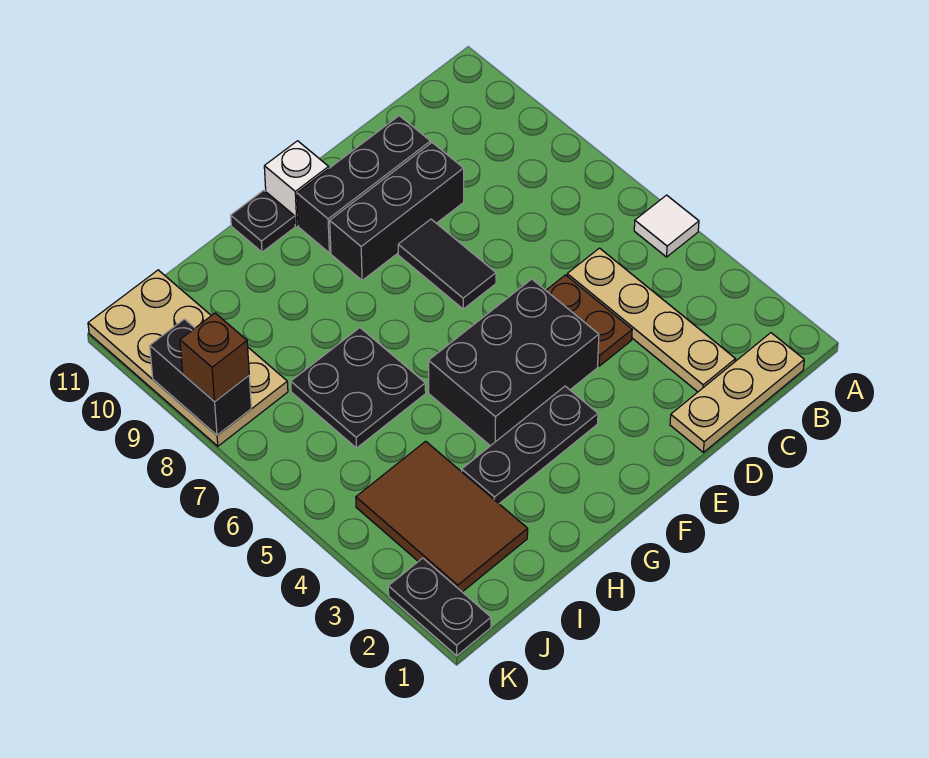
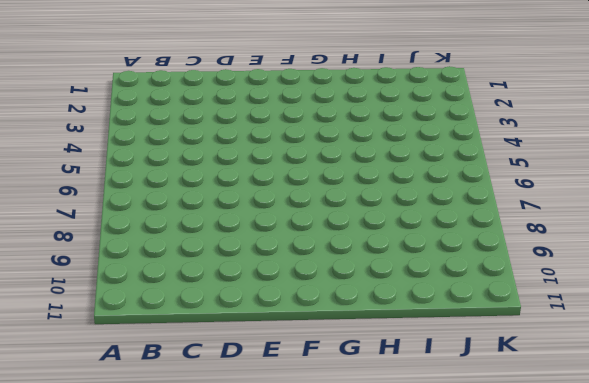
none -> white 1x1 tile [634,195,699,257]
none -> tan 1x3 plate [670,333,804,452]
none -> tan 1x4 plate [567,248,736,392]

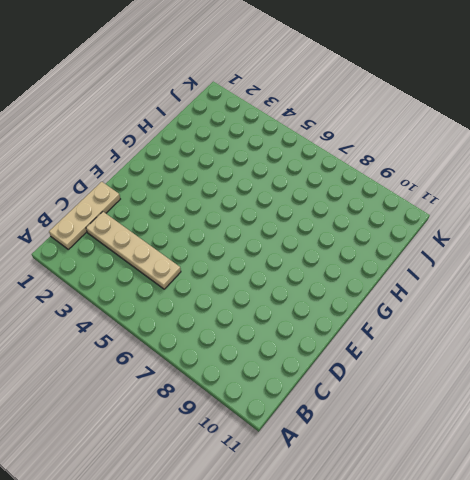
none -> white 1x1 tile [634,195,699,257]
none -> brown 1x2 plate [546,275,632,366]
none -> black 1x3 brick [330,143,464,280]

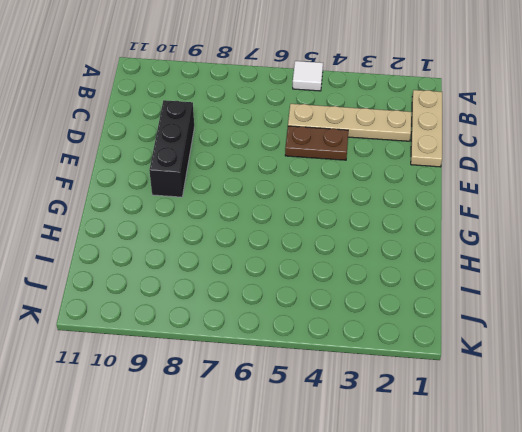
none -> black 1x3 brick [297,116,431,253]
none -> black 2x3 brick [428,279,599,446]
none -> black 1x2 tile [398,219,496,309]

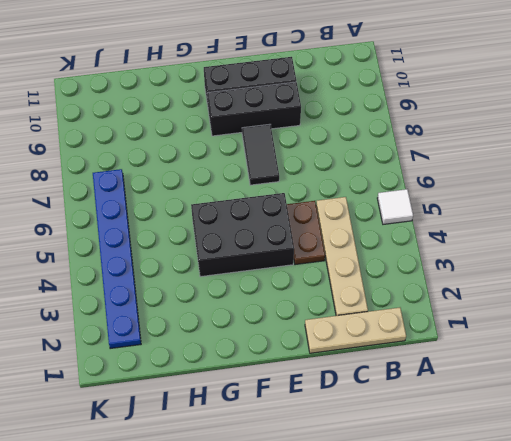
blue 1x6 plate [93,169,141,349] -> brown 2x3 tile [356,441,528,592]
none -> black 1x3 plate [462,386,598,504]
none -> white 1x1 brick [264,141,329,225]
none -> black 1x1 plate [231,190,295,252]

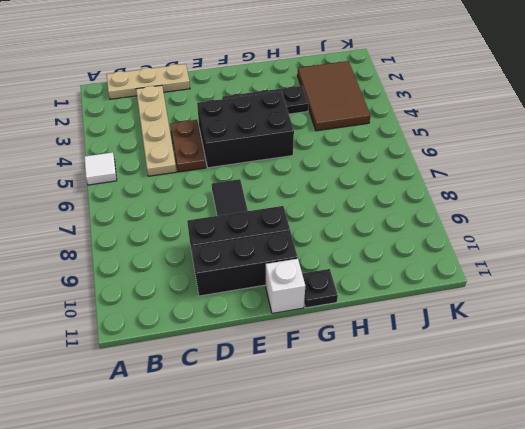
none -> black 2x2 plate [291,328,426,448]
none -> tan 2x4 plate [88,270,288,446]
none -> black 1x2 plate [388,558,491,656]

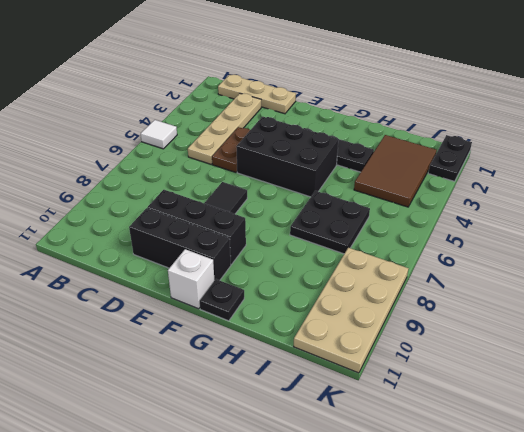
none -> black 1x2 brick [150,319,251,435]
none -> brown 1x1 brick [180,313,249,402]

